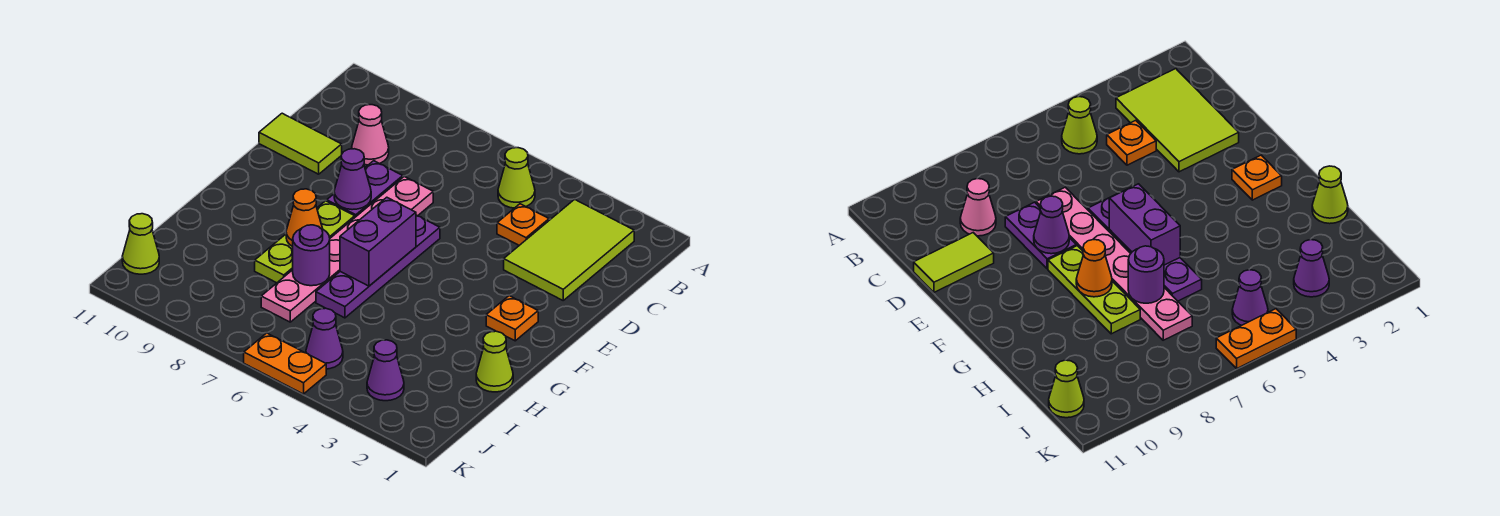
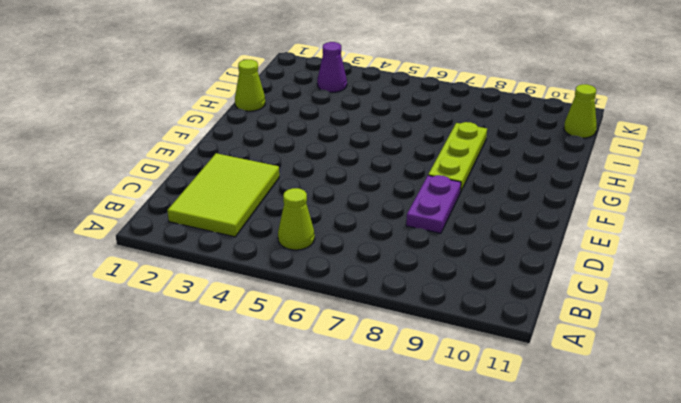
none -> orange 1x1 plate [497,204,549,245]
none -> pink 1x1 cone [352,105,389,165]
none -> pink 1x6 plate [261,176,433,322]

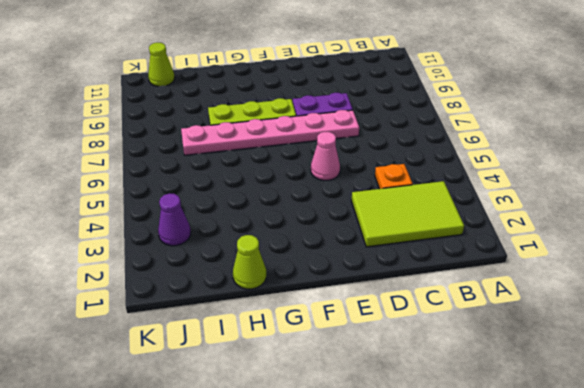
pink 1x1 cone [311,132,340,180] -> pink 1x1 cone moved to [352,105,389,165]
none -> lime 1x1 cone [498,148,535,208]
none -> lime 1x2 tile [259,113,342,174]
none -> purple 1x4 plate [316,215,440,318]

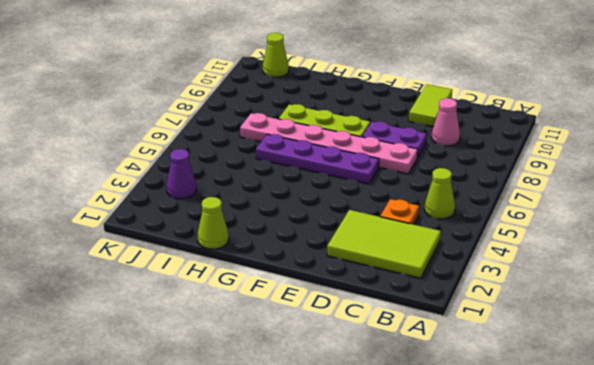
none -> orange 1x1 plate [486,296,538,341]
none -> purple 1x1 cone [306,308,343,369]
none -> orange 1x2 plate [244,333,326,394]

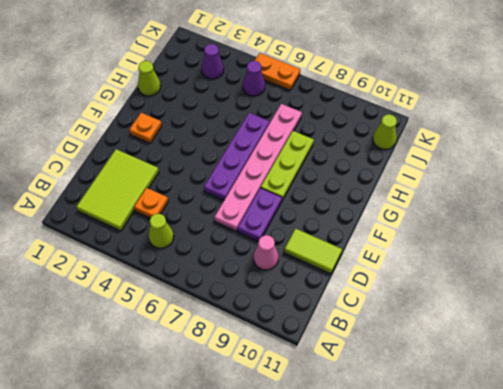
none -> purple 1x1 cone [334,149,371,210]
none -> purple 1x2 brick [340,197,416,286]
none -> orange 1x1 cone [286,189,323,247]

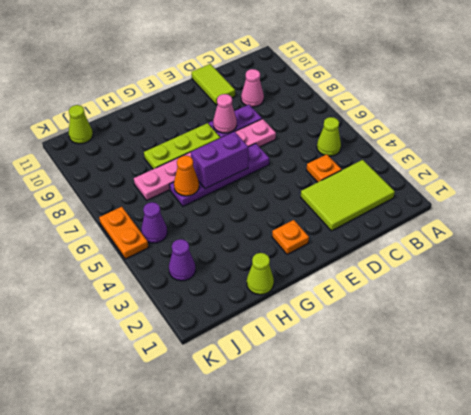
pink 1x1 cone [213,94,237,133] -> purple 1x1 cone [334,149,371,210]
orange 1x1 cone [174,155,199,196] -> orange 1x1 cone moved to [286,189,323,247]
none -> purple 1x1 round brick [293,225,330,286]

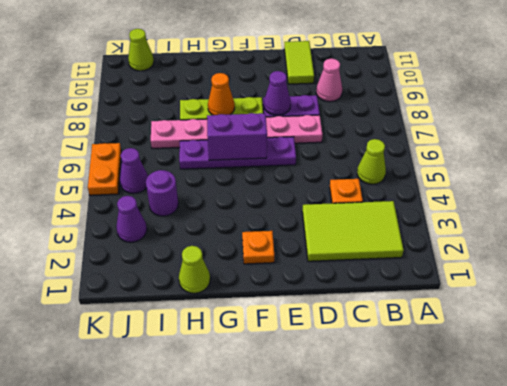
purple 1x1 round brick [146,170,178,216] -> purple 1x1 round brick moved to [293,225,330,286]

